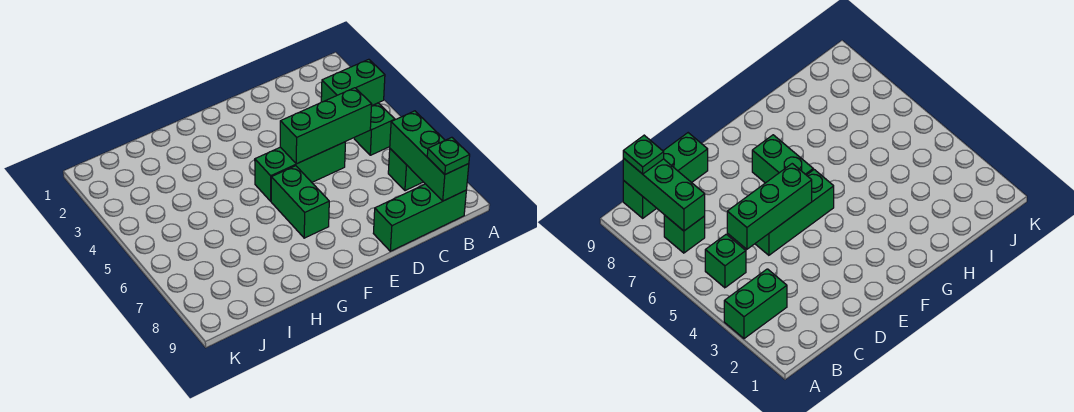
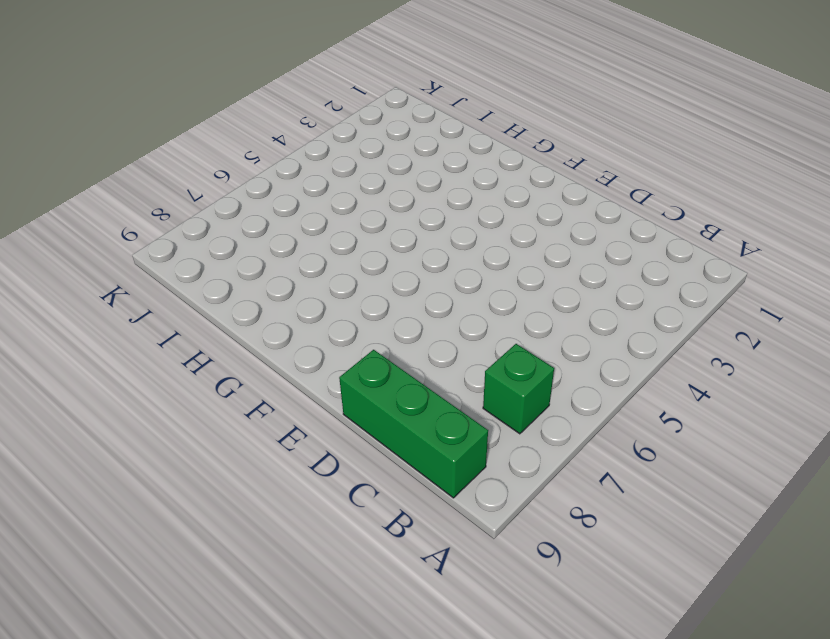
none -> green 1x2 brick [321,59,385,106]
none -> green 1x1 brick [354,103,395,155]

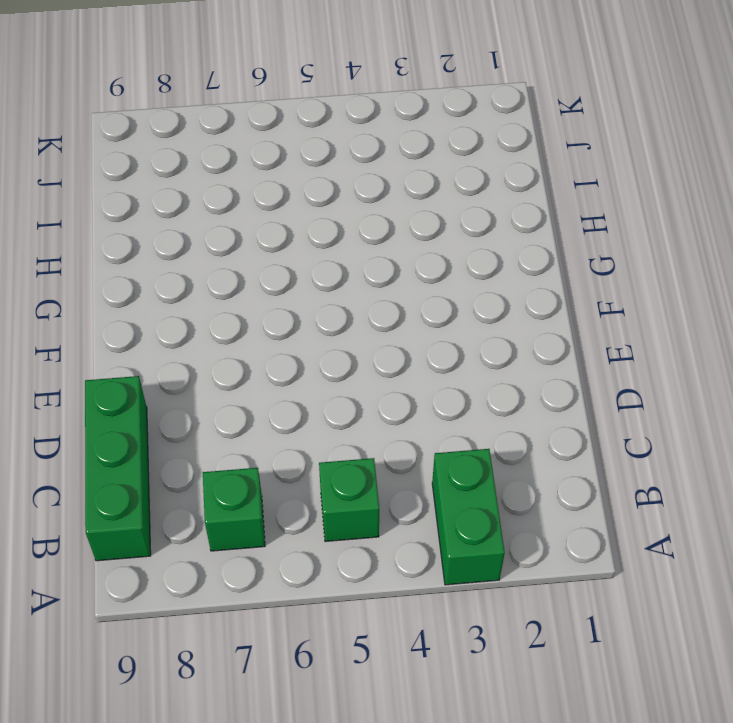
none -> green 1x3 brick [255,142,345,201]
none -> green 1x2 brick [271,166,329,238]

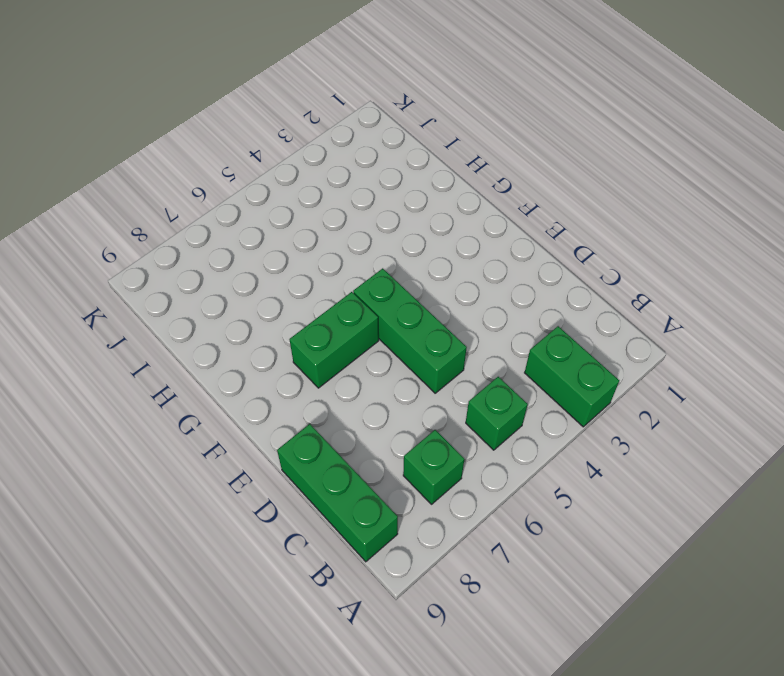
none -> green 1x3 brick [390,111,469,201]
none -> green 1x3 brick [280,88,372,164]

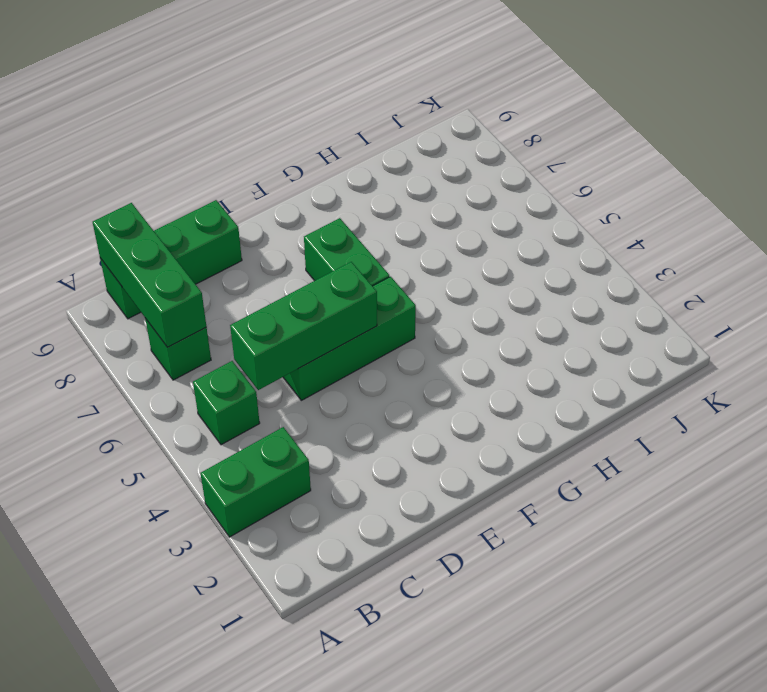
none -> green 1x1 plate [427,137,470,174]

